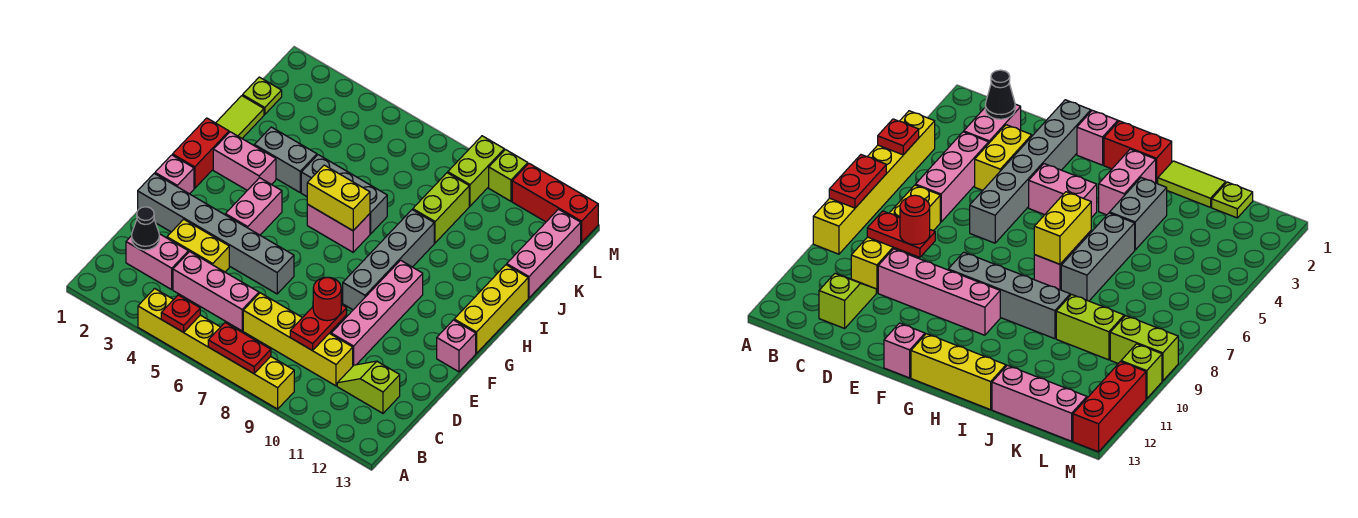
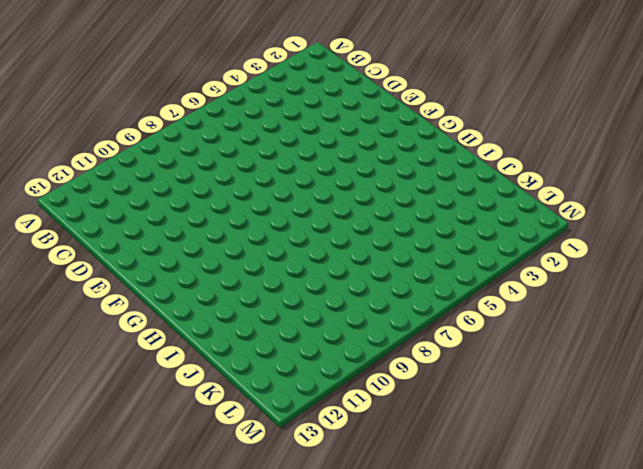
none -> yellow 1x6 brick [138,288,294,409]
none -> pink 1x2 brick [126,234,188,289]
none -> pink 1x3 brick [173,252,259,331]
none -> yellow 1x4 brick [243,293,353,386]

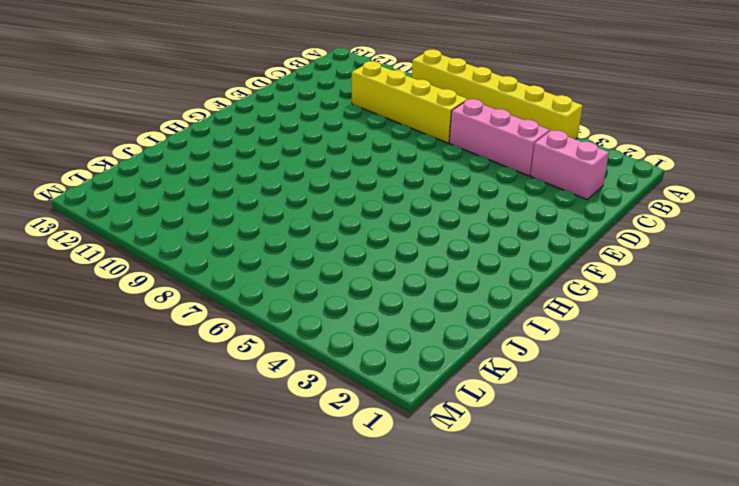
none -> lime 1x2 slope [337,361,400,413]
none -> yellow 1x2 brick [167,219,229,272]
none -> pink 1x4 brick [331,260,423,366]
none -> grey 1x6 brick [138,173,294,294]

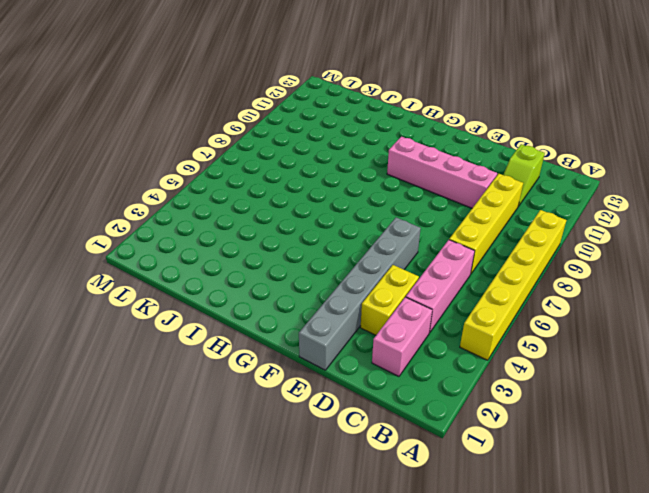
none -> pink 1x1 brick [155,155,194,194]
none -> pink 1x2 brick [225,178,282,235]
none -> grey 1x4 brick [343,210,434,310]
none -> pink 1x1 brick [437,320,476,372]

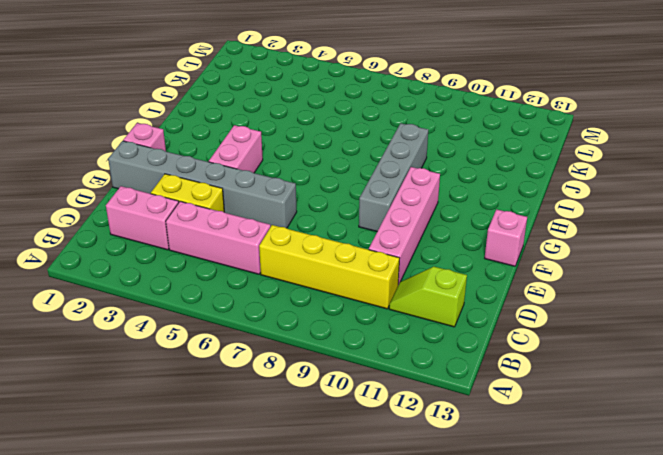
none -> yellow 1x6 brick [138,288,294,409]
none -> red 1x2 brick [173,118,229,188]
none -> yellow 1x3 brick [454,265,528,353]
none -> pink 1x2 brick [213,132,276,190]

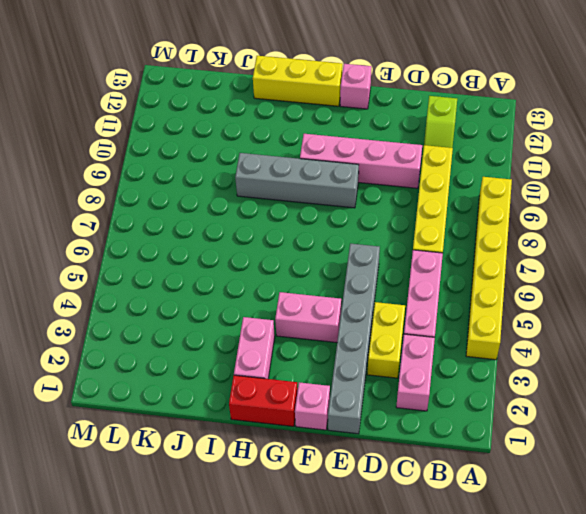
none -> pink 1x2 brick [307,204,370,252]
none -> lime 1x2 tile [216,96,264,138]
none -> grey 1x2 brick [254,127,317,192]
none -> grey 1x3 brick [301,155,387,234]

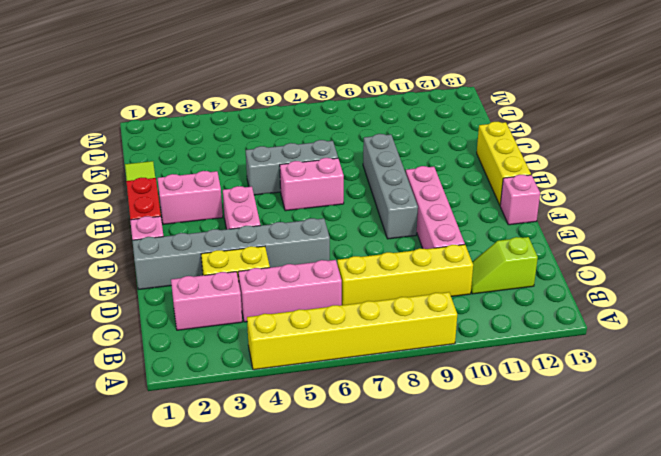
none -> grey 1x2 brick [254,127,317,192]
none -> lime 1x2 brick [413,173,469,243]
none -> pink 1x3 brick [507,209,581,298]
none -> lime 1x1 plate [243,77,282,114]

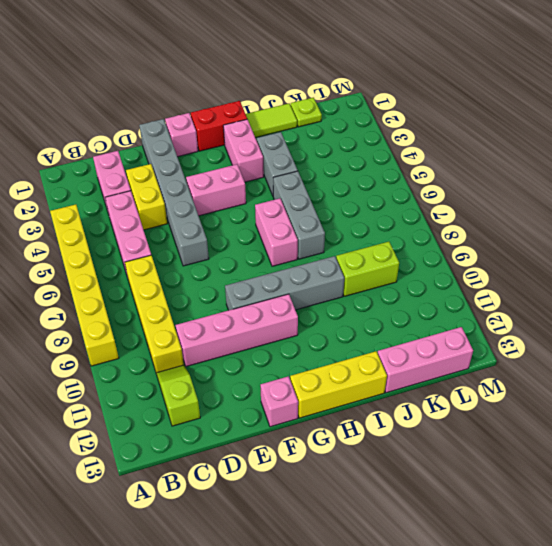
none -> lime 1x2 brick [448,136,504,206]
none -> lime 1x1 brick [489,150,528,201]
none -> red 1x3 brick [512,164,598,243]
none -> red 1x1 plate [161,295,200,332]

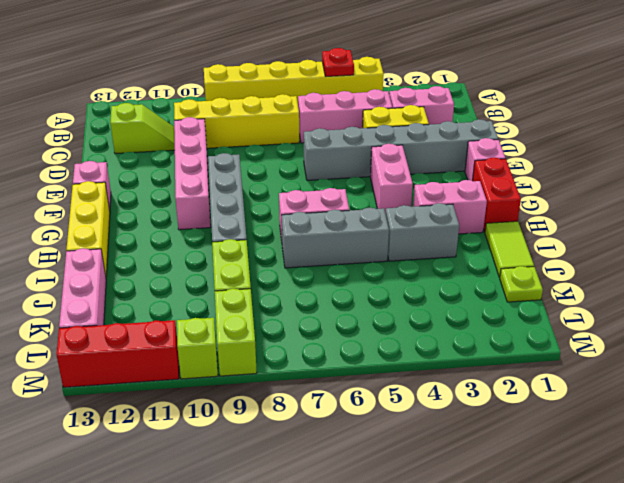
none -> red 1x2 plate [208,323,271,374]
none -> black 1x1 cone [132,207,159,250]
none -> red 1x2 plate [290,305,347,351]
none -> yellow 1x2 brick [307,165,370,231]

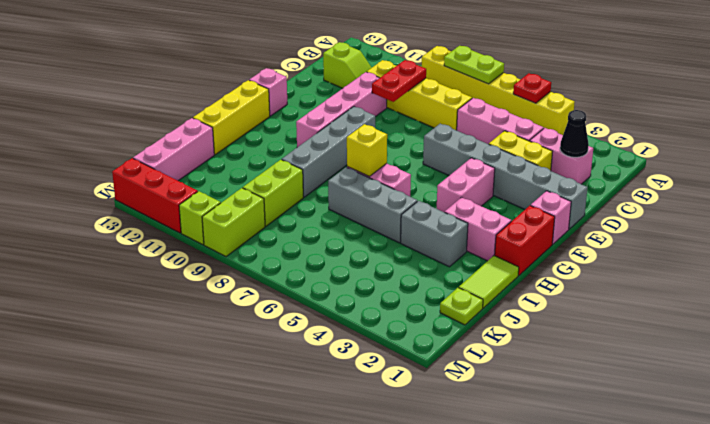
lime 1x2 plate [444,46,504,84] -> red 1x2 plate [208,323,271,374]
yellow 1x1 brick [347,124,387,176] -> yellow 1x2 brick [307,165,370,231]
none -> red 1x1 round brick [313,277,341,321]

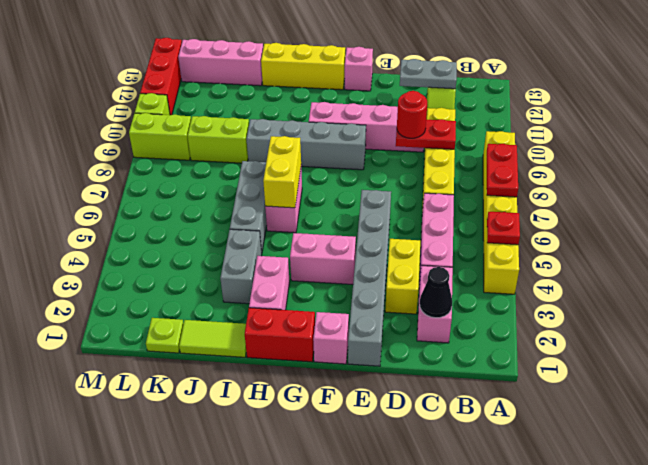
grey 1x2 plate [400,59,457,89] -> none

